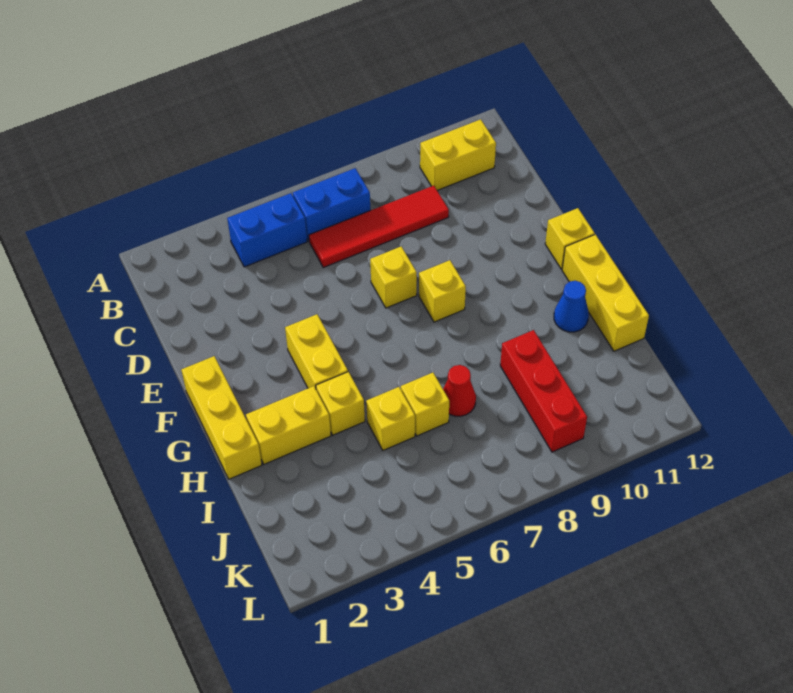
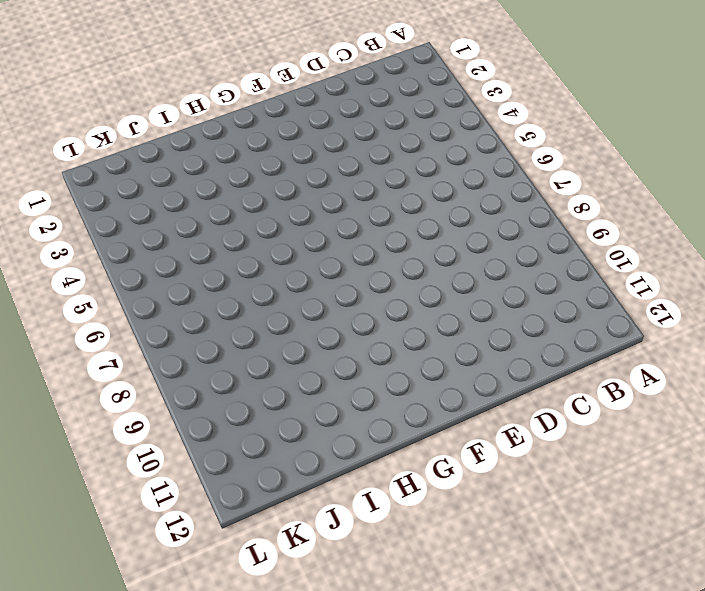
none -> blue 1x2 brick [227,193,307,267]
none -> blue 1x2 brick [293,168,370,241]
none -> yellow 1x2 brick [420,119,496,190]

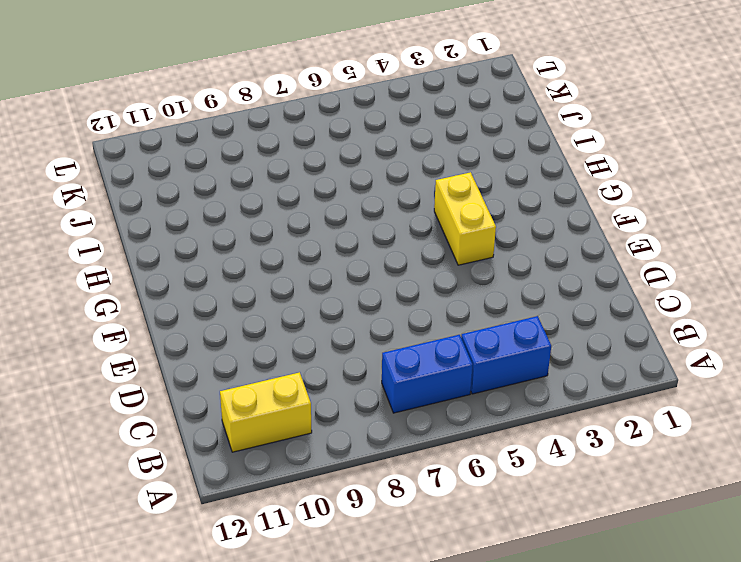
none -> red 1x4 tile [309,186,449,267]
none -> yellow 1x1 brick [370,247,417,308]
none -> yellow 1x3 brick [182,356,262,479]

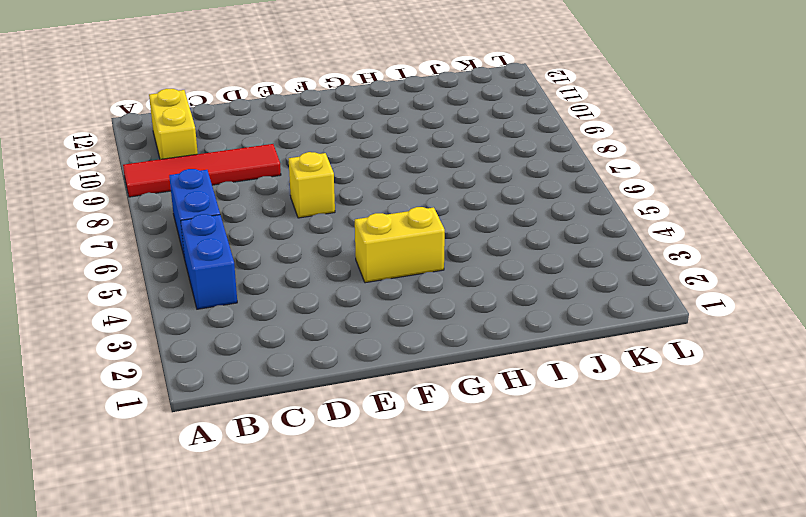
red 1x4 tile [123,144,281,197] -> red 1x4 tile turned to [309,186,449,267]
none -> yellow 1x3 brick [182,356,262,479]
none -> yellow 1x1 brick [419,260,466,322]
none -> yellow 1x1 brick [545,208,595,269]

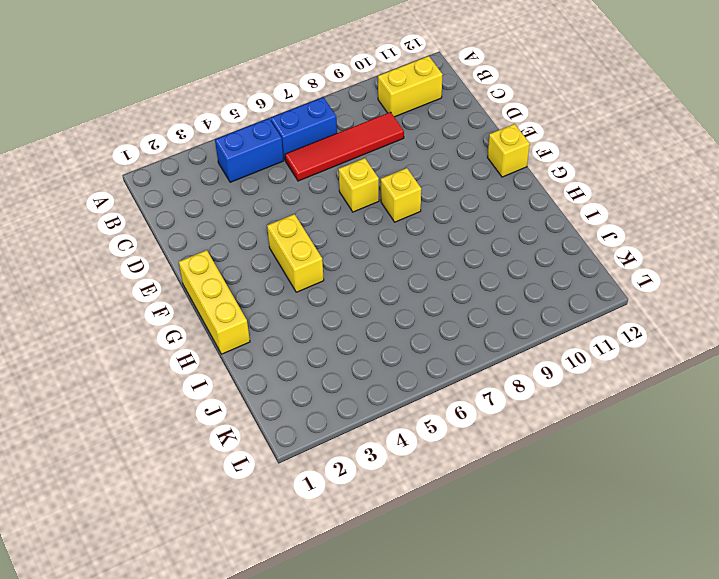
none -> yellow 1x3 brick [562,234,649,351]
none -> yellow 1x2 brick [246,386,331,464]
none -> yellow 1x1 brick [316,372,365,435]

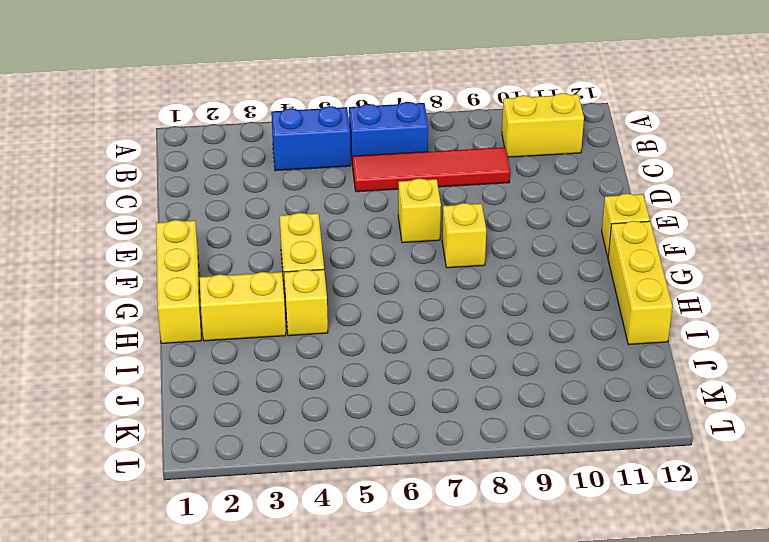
none -> blue 1x1 cone [554,281,589,332]
none -> yellow 1x1 brick [366,387,415,450]
none -> yellow 1x1 brick [401,373,449,436]

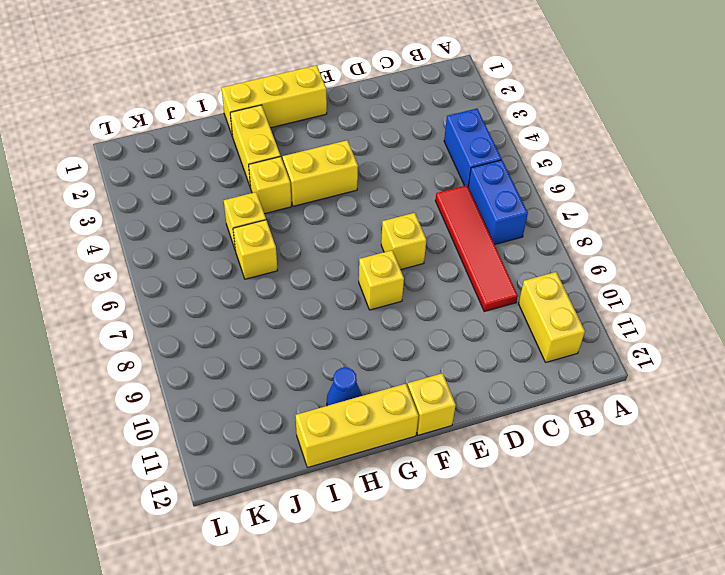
none -> red 1x1 cone [443,365,476,416]
none -> red 1x3 brick [500,330,587,452]

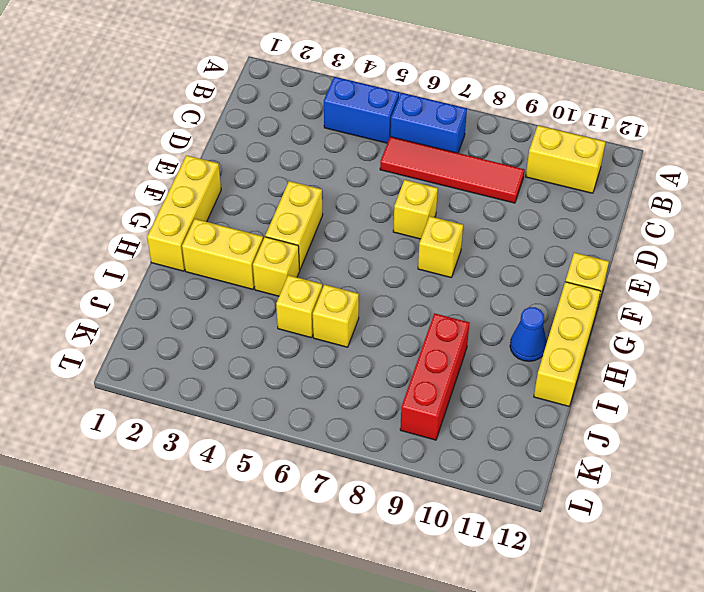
none -> red 1x1 cone [443,365,476,416]

